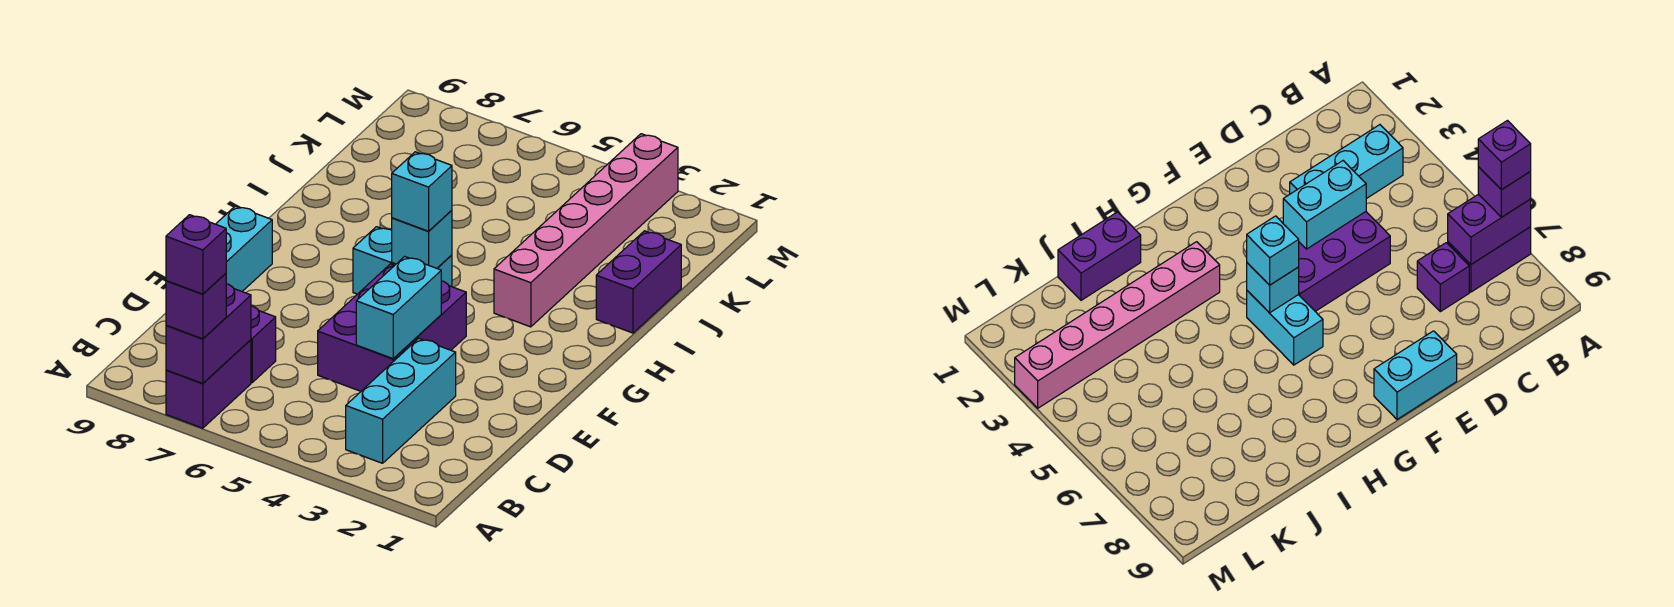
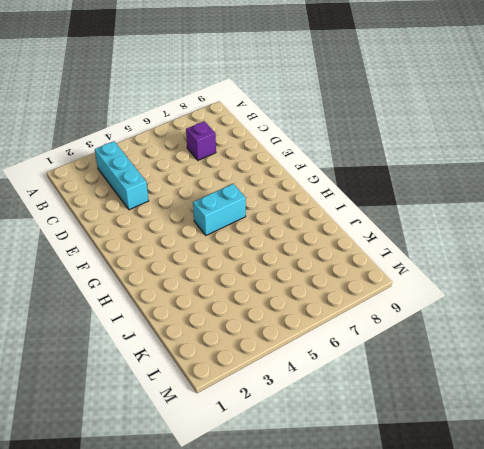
none -> purple 1x2 brick [166,340,251,428]
none -> purple 2x3 brick [318,264,466,391]
none -> cyan 1x2 brick [216,206,272,291]

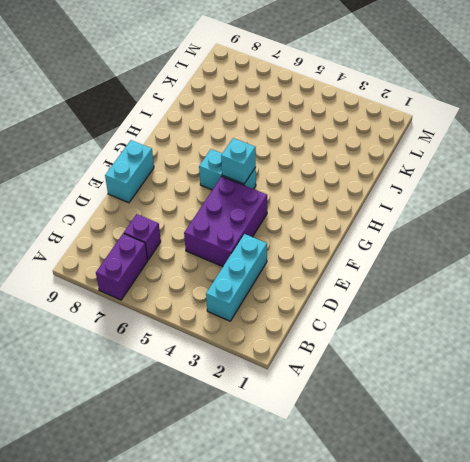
none -> pink 1x6 brick [494,134,678,327]
none -> purple 1x2 brick [596,231,681,333]
none -> purple 1x2 brick [166,284,251,384]

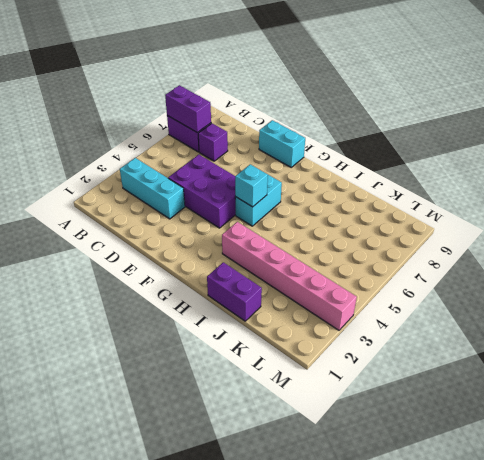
none -> cyan 1x2 brick [356,257,441,359]
none -> purple 1x1 brick [166,273,226,339]
none -> cyan 1x1 brick [392,152,452,231]

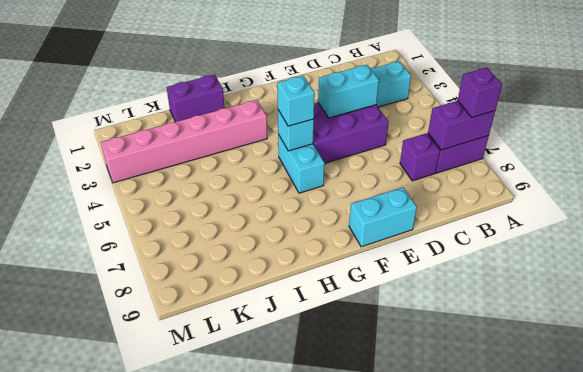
none -> purple 1x1 brick [166,215,226,294]

